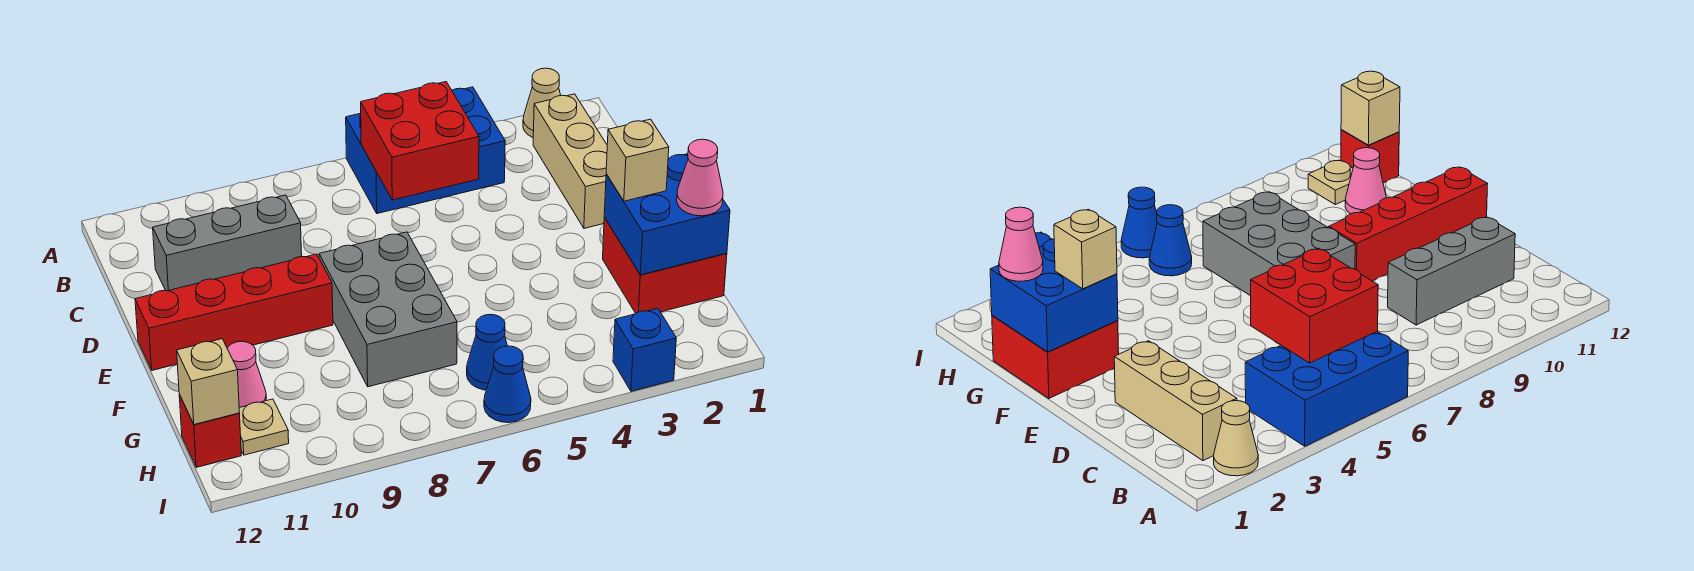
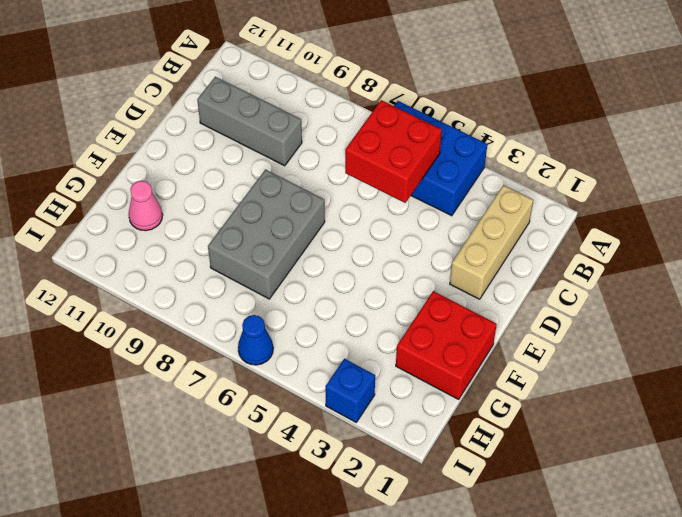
none -> tan 1x1 cone [523,68,561,137]
none -> red 1x4 brick [135,254,333,370]
none -> blue 1x1 cone [467,314,507,390]

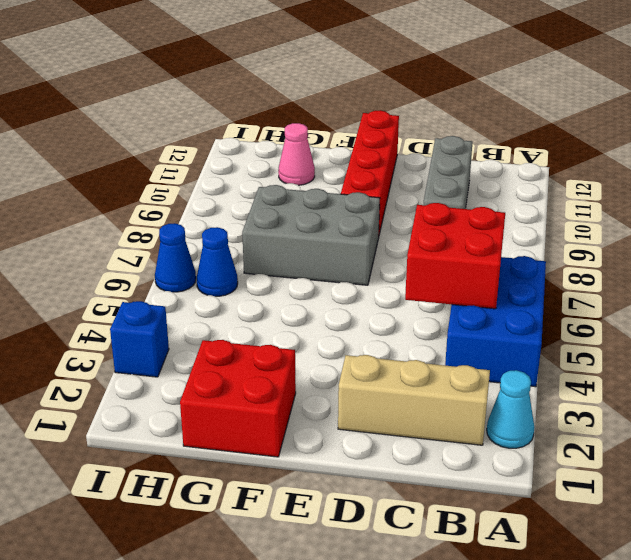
cyan 1x1 cone [487,370,535,448] -> tan 1x1 cone [523,68,561,137]
none -> tan 1x1 plate [239,399,289,455]
none -> red 1x1 brick [179,395,241,467]
none -> blue 2x2 brick [604,154,730,275]

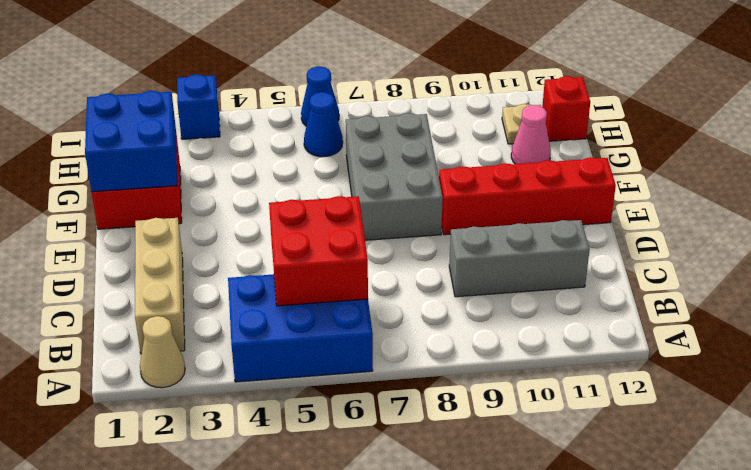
none -> tan 1x1 brick [177,339,239,425]
none -> tan 1x1 brick [606,119,669,201]
none -> pink 1x1 cone [677,139,723,216]

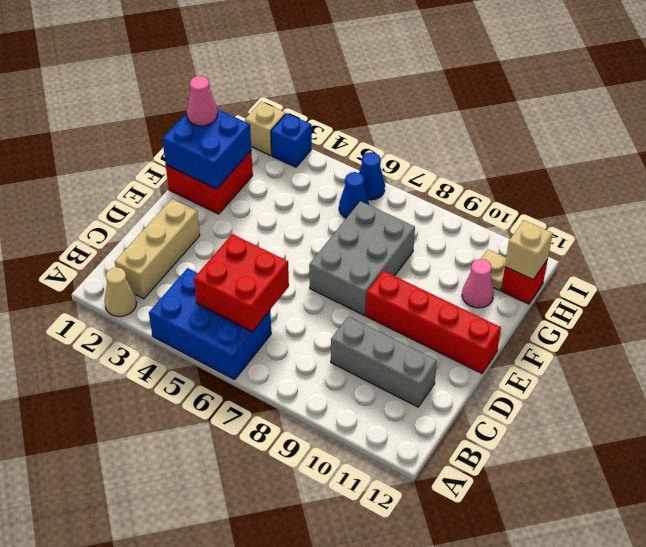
tan 1x1 brick [245,102,286,155] -> tan 1x1 brick moved to [606,119,669,201]

